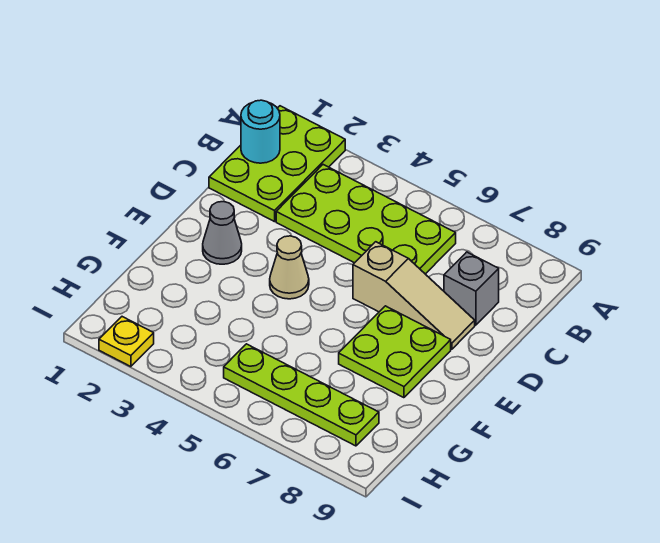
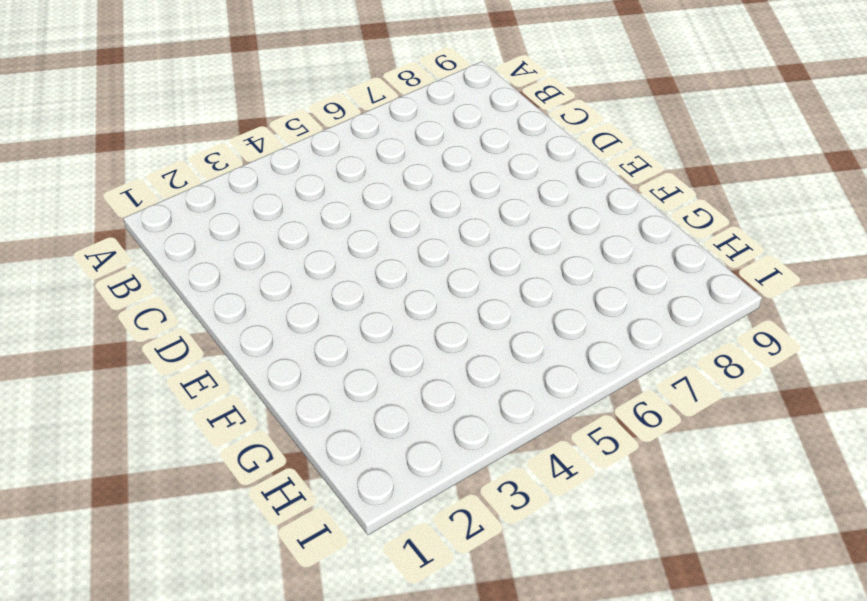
none -> lime 2x3 plate [209,106,345,222]
none -> lime 2x4 plate [276,165,456,274]

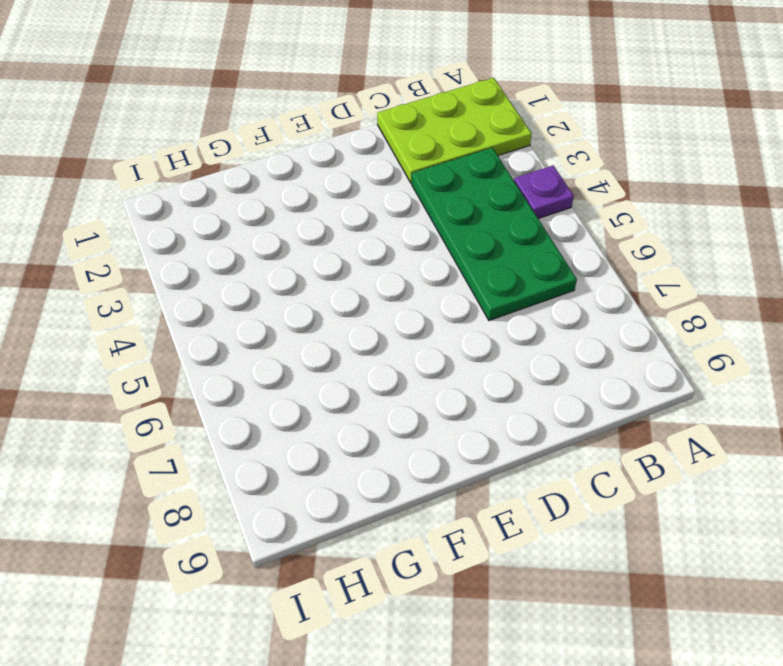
purple 1x1 plate [514,166,574,219] -> none
green 2x4 plate [412,148,577,321] -> lime 2x4 plate [276,165,456,274]
none -> grey 1x1 brick [444,252,499,325]
none -> tan 1x3 slope [353,242,475,349]

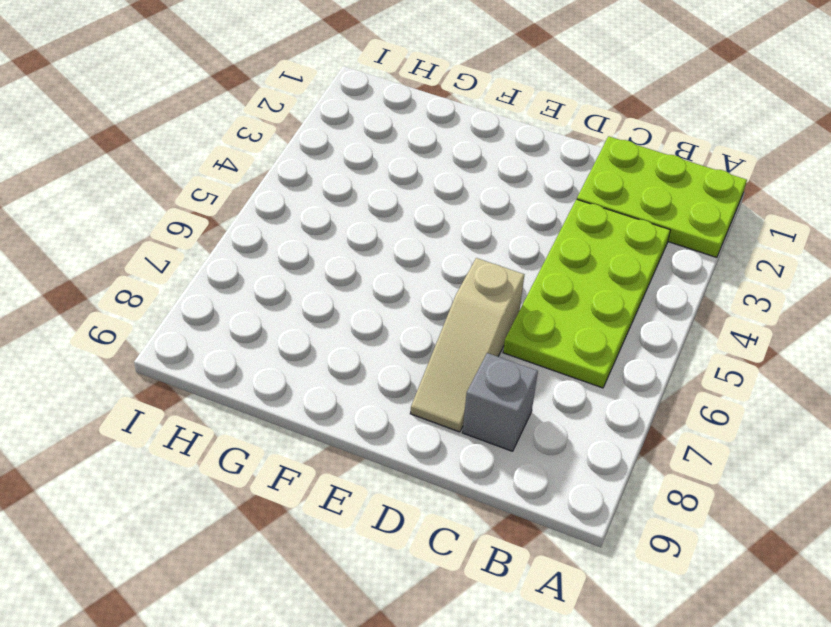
none -> grey 1x1 cone [203,202,242,264]
none -> tan 1x1 cone [270,236,309,299]

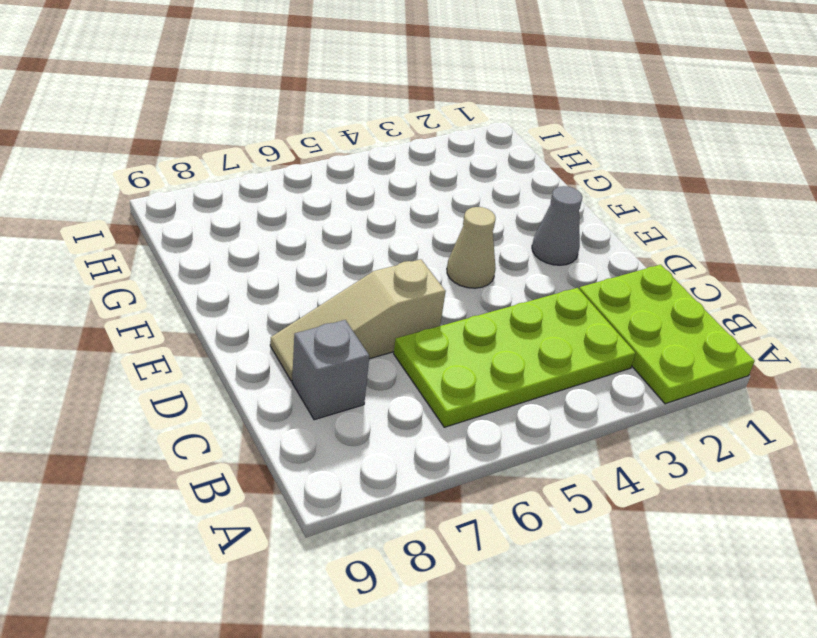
none -> lime 2x2 plate [339,306,451,398]
none -> lime 1x4 plate [224,344,379,446]

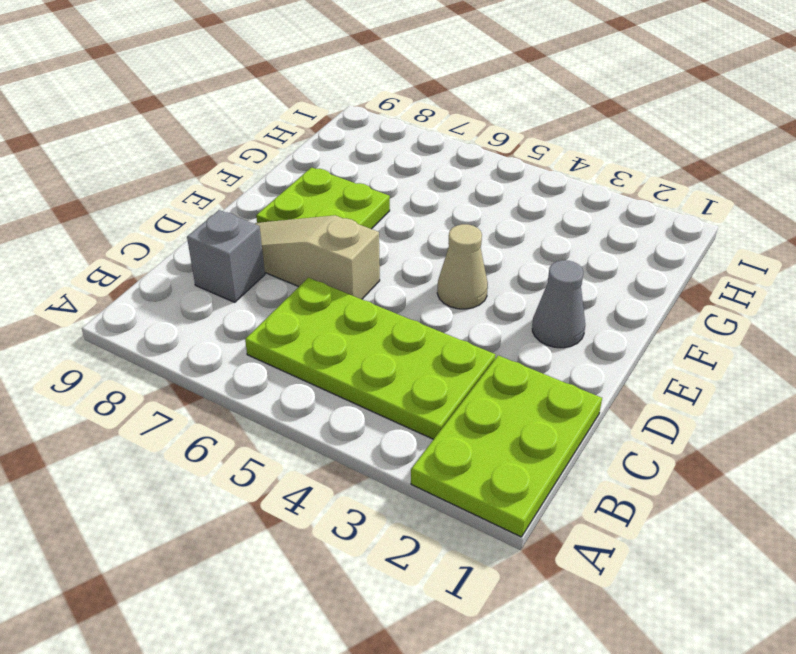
none -> lime 1x4 plate [224,344,379,446]
none -> yellow 1x1 plate [99,317,154,367]

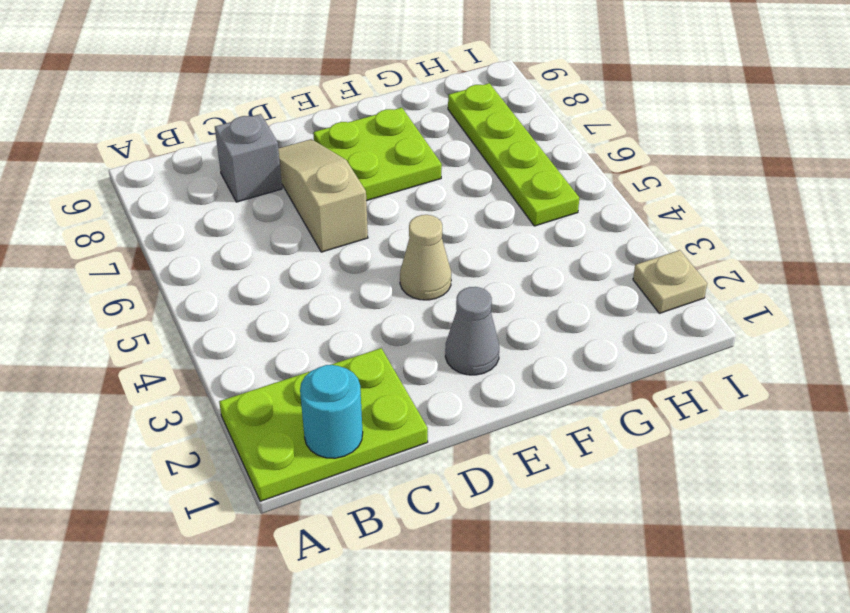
tan 1x1 plate [633,250,707,313] -> yellow 1x1 plate [99,317,154,367]
none -> lime 2x4 plate [276,165,456,274]

